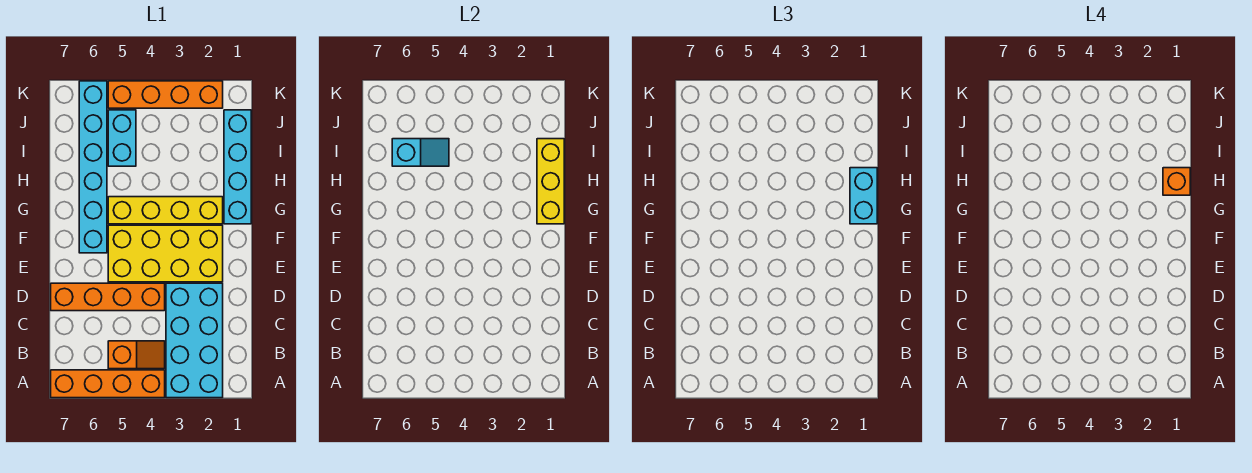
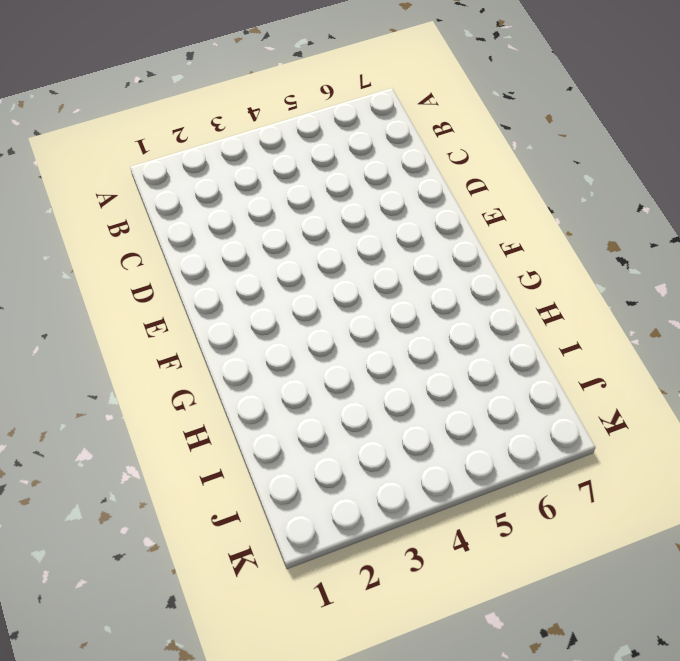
none -> cyan 2x4 brick [166,283,223,398]
none -> orange 1x4 brick [51,370,165,398]
none -> orange 1x2 slope [108,341,165,369]

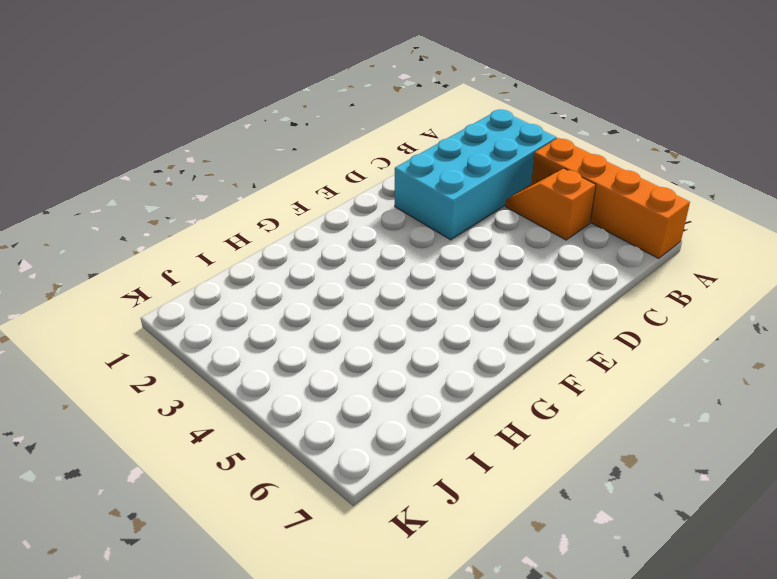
none -> orange 1x4 brick [51,283,165,311]
none -> yellow 2x4 brick [108,225,223,282]
none -> cyan 1x6 brick [79,81,107,253]

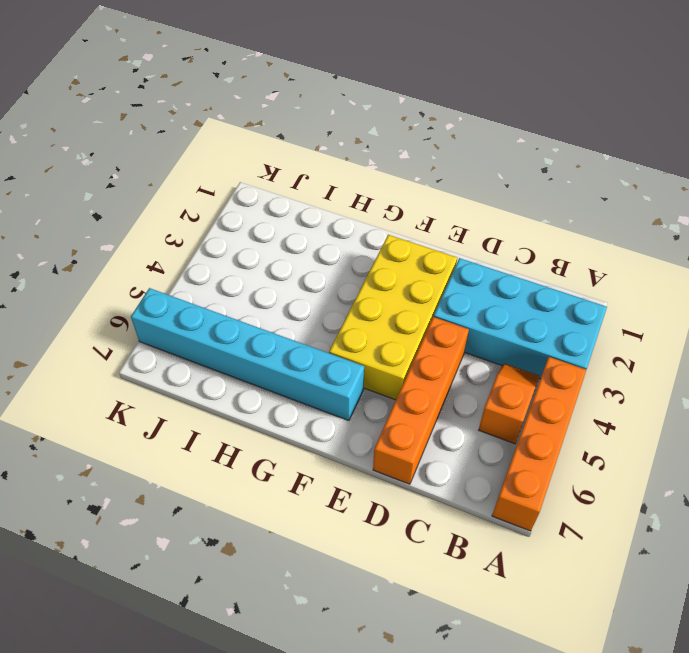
none -> cyan 1x4 brick [224,110,251,224]
none -> yellow 1x4 brick [108,197,223,224]
none -> cyan 1x2 brick [108,110,136,166]

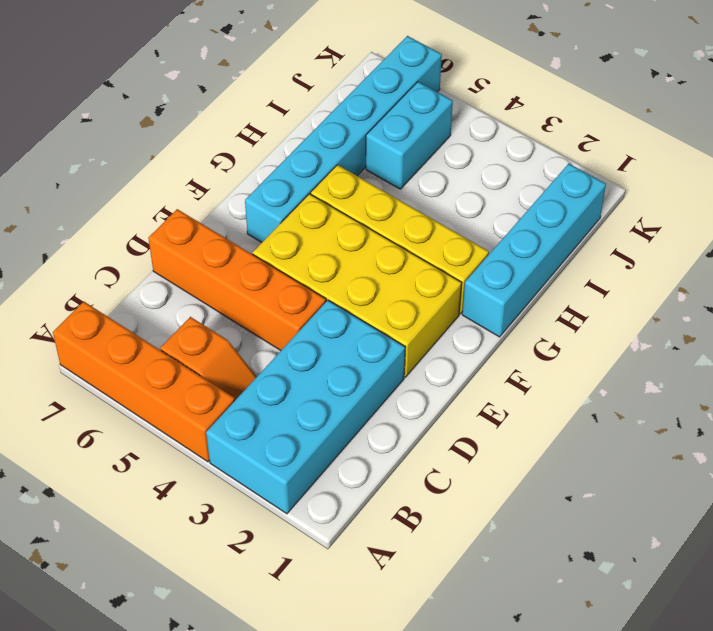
none -> orange 1x4 brick [108,81,223,108]
none -> yellow 1x3 brick [537,139,564,224]
none -> cyan 1x2 slope [392,139,449,166]

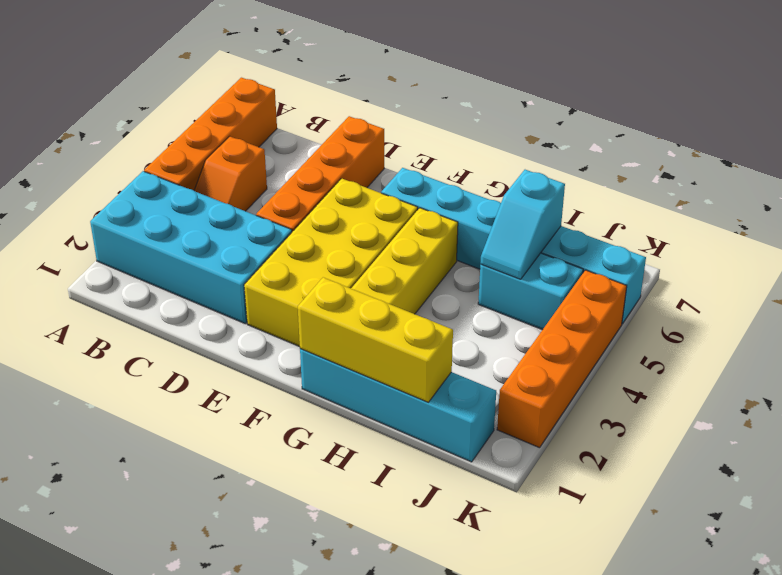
none -> cyan 1x2 brick [850,168,877,224]
none -> orange 1x1 brick [1163,168,1190,195]

